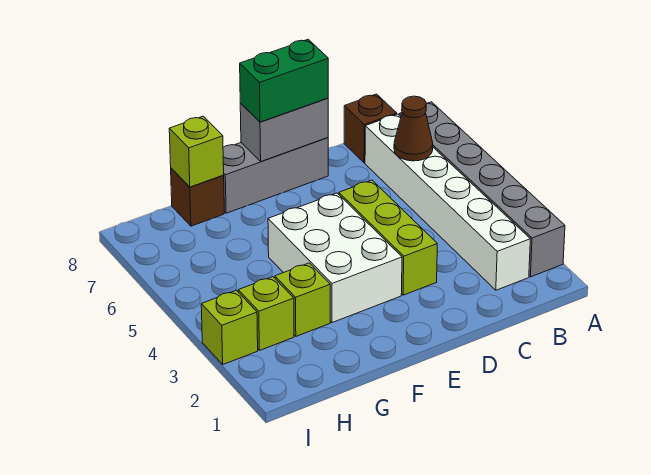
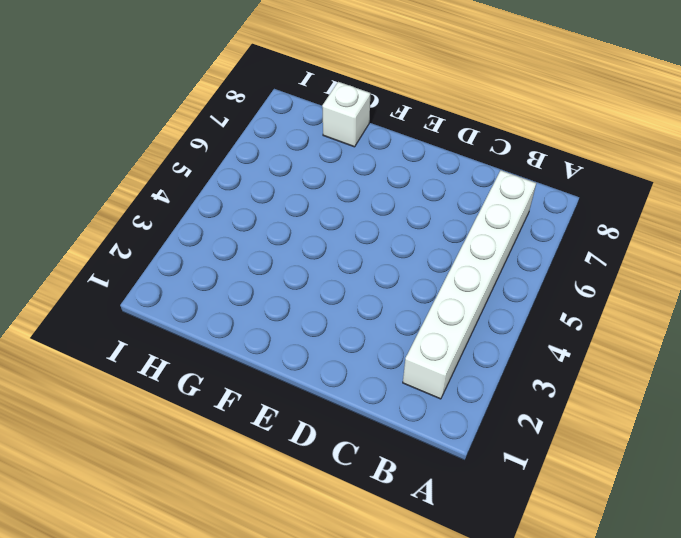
white 1x1 brick [322,82,370,147] -> brown 1x1 brick [171,168,224,226]
none -> grey 1x6 brick [399,102,565,277]
none -> brown 1x1 brick [344,94,397,163]
none -> lime 1x3 brick [339,180,437,295]

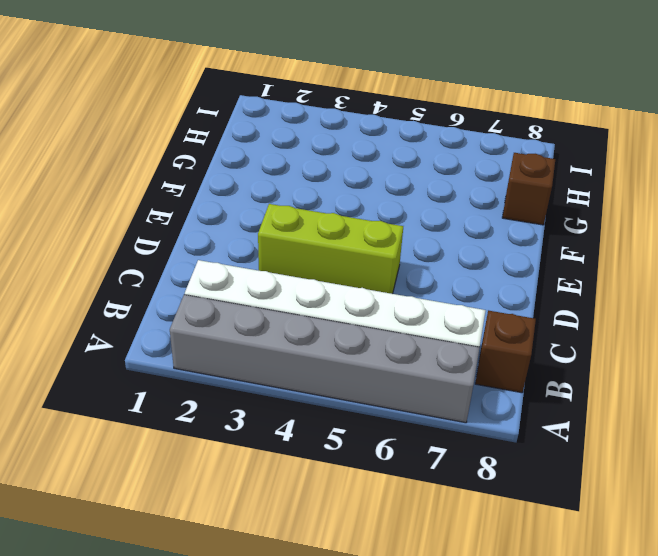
none -> grey 1x3 brick [223,138,328,213]
none -> white 2x3 brick [268,193,402,323]
none -> lime 1x1 brick [275,263,330,336]

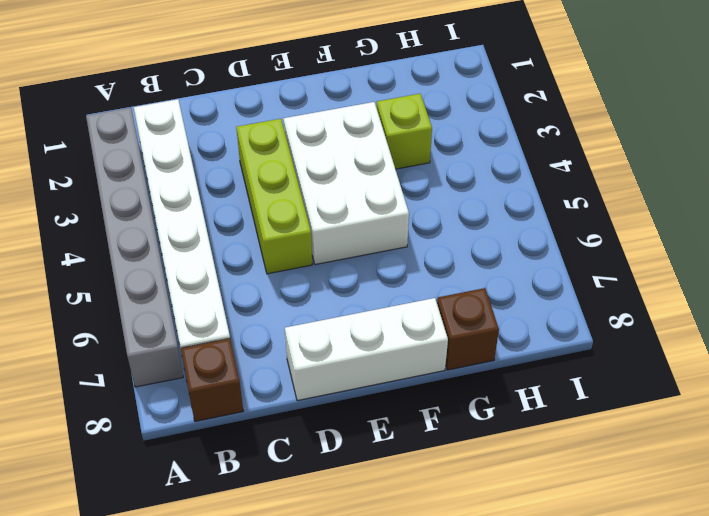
white 1x3 brick [285,298,448,401] -> grey 1x3 brick [223,138,328,213]
none -> lime 1x1 brick [238,277,294,350]
none -> lime 1x1 brick [201,290,258,364]
none -> brown 1x1 cone [394,96,433,161]

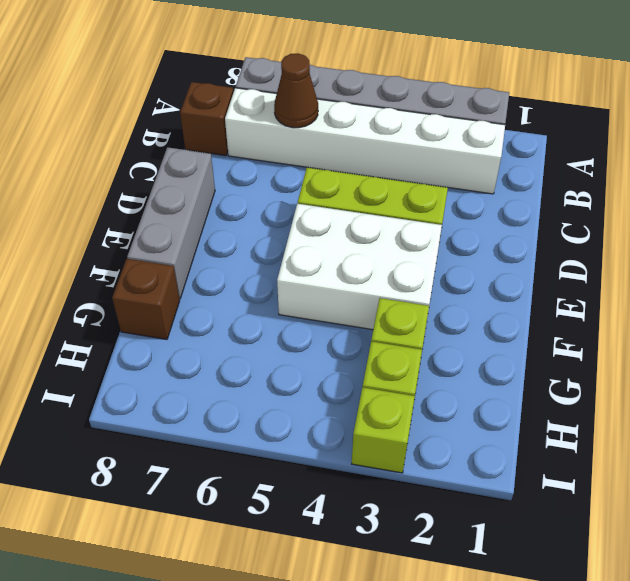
none -> grey 1x2 brick [240,98,328,162]
none -> lime 1x1 brick [169,116,224,187]
none -> green 1x2 brick [240,39,328,122]

